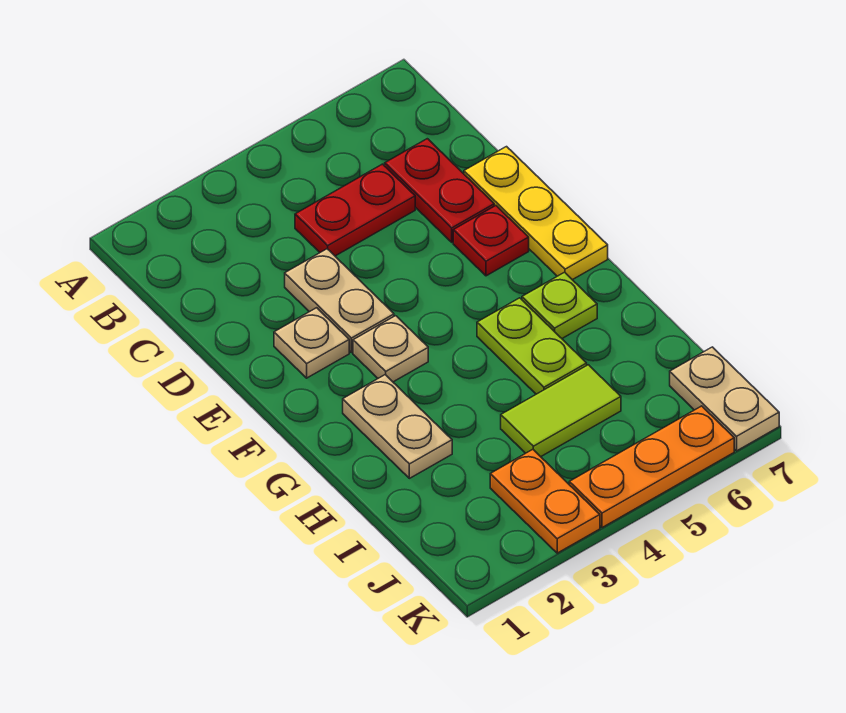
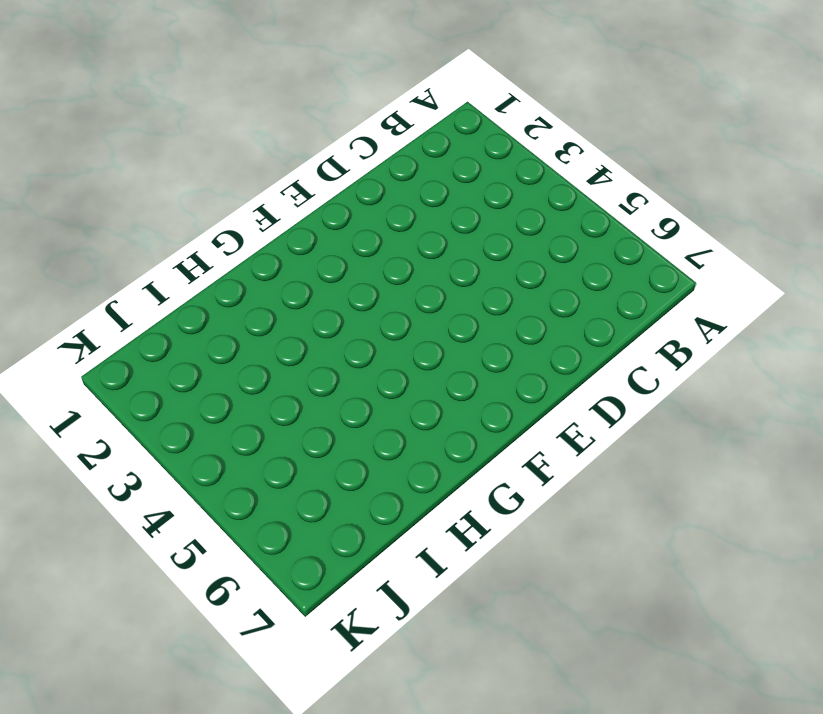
none -> red 1x2 plate [295,164,415,256]
none -> red 1x2 plate [385,139,494,242]
none -> tan 1x2 plate [285,249,394,353]

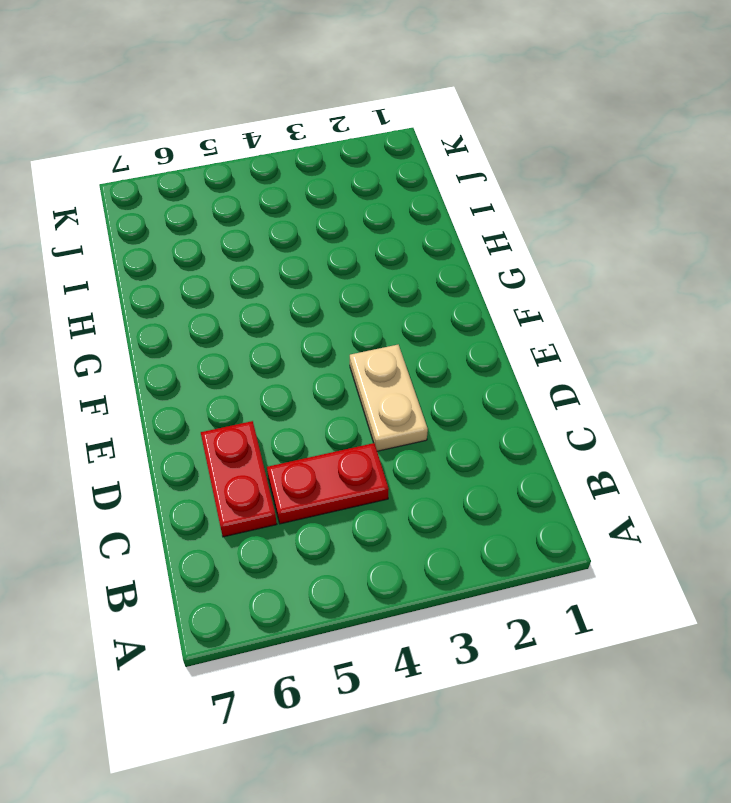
none -> yellow 1x3 plate [464,147,608,280]
none -> tan 1x1 plate [274,308,349,378]
none -> red 1x1 plate [453,206,529,276]

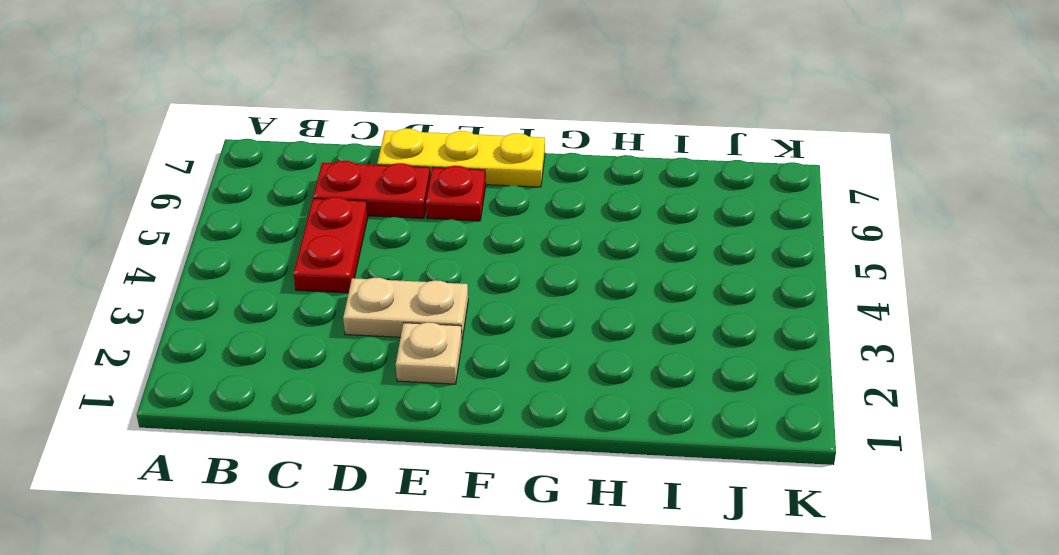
none -> tan 1x1 plate [353,316,428,382]
none -> tan 1x2 plate [343,375,452,478]
none -> lime 1x2 plate [477,298,587,394]

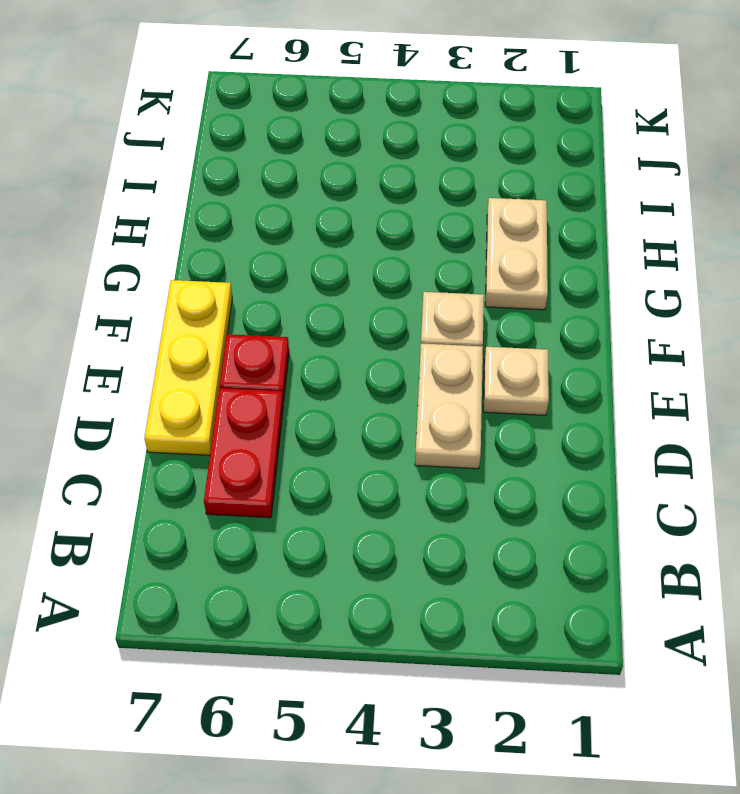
none -> red 1x2 plate [295,164,415,256]
none -> lime 1x2 plate [477,298,587,394]
none -> lime 1x1 plate [522,272,597,338]

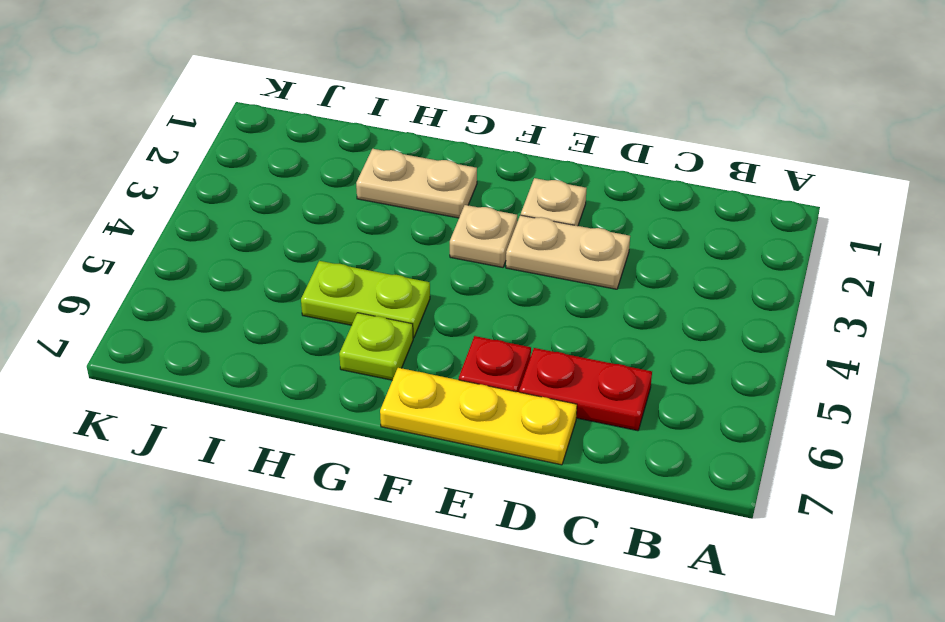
none -> red 1x2 plate [295,164,415,256]
none -> lime 1x2 tile [501,365,621,457]
none -> orange 1x2 plate [490,449,600,553]

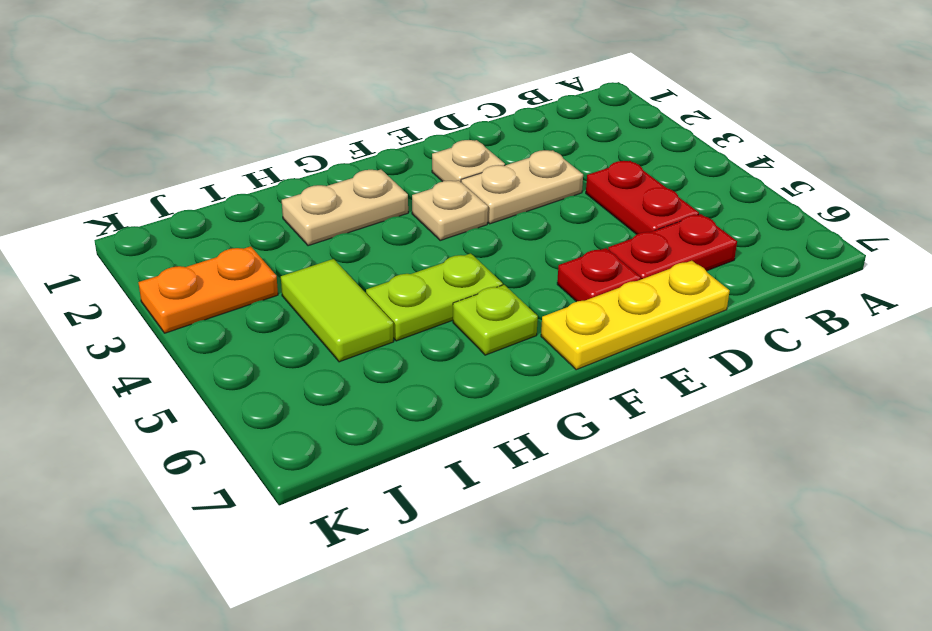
none -> tan 1x2 plate [670,347,779,451]
none -> orange 1x3 plate [569,406,734,528]

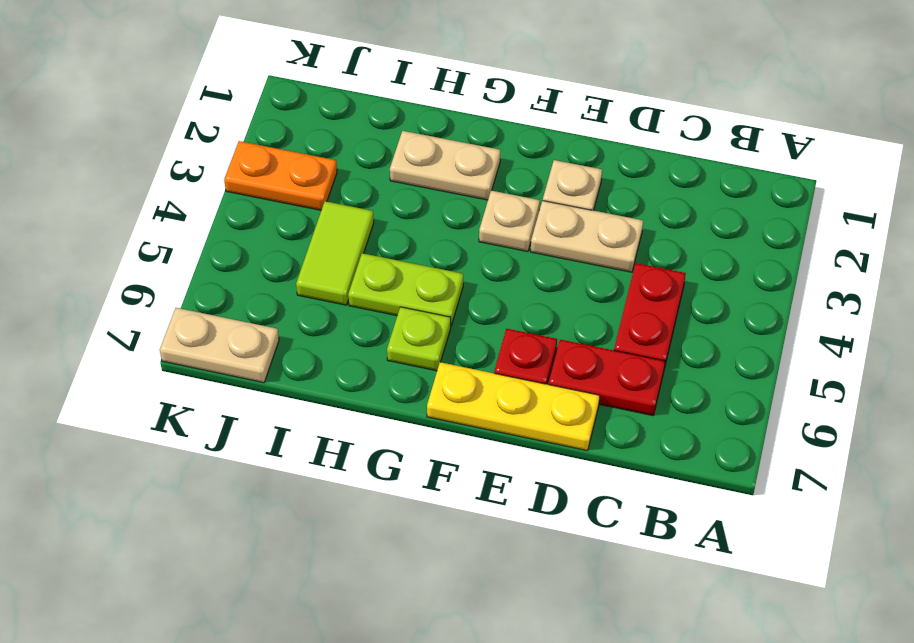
none -> orange 1x3 plate [569,406,734,528]

